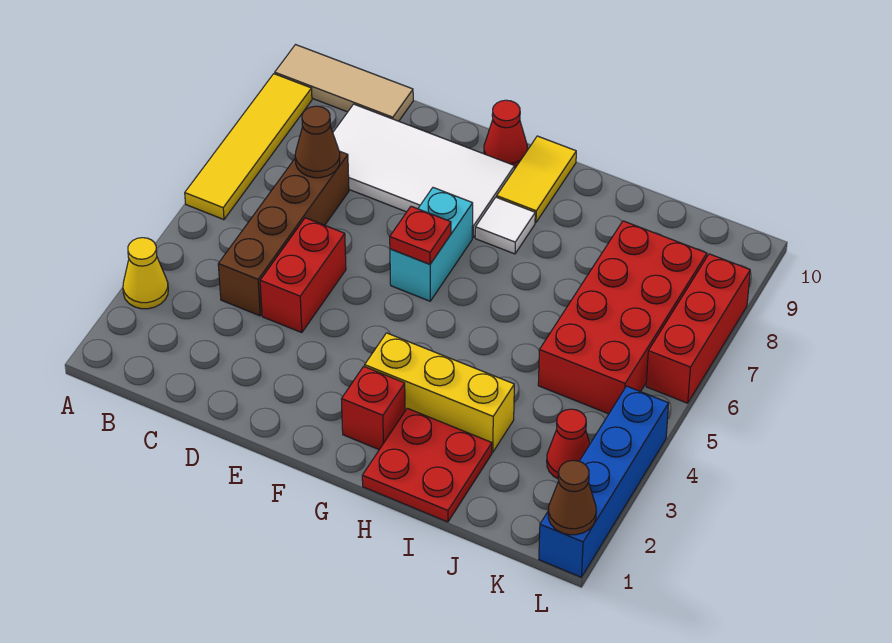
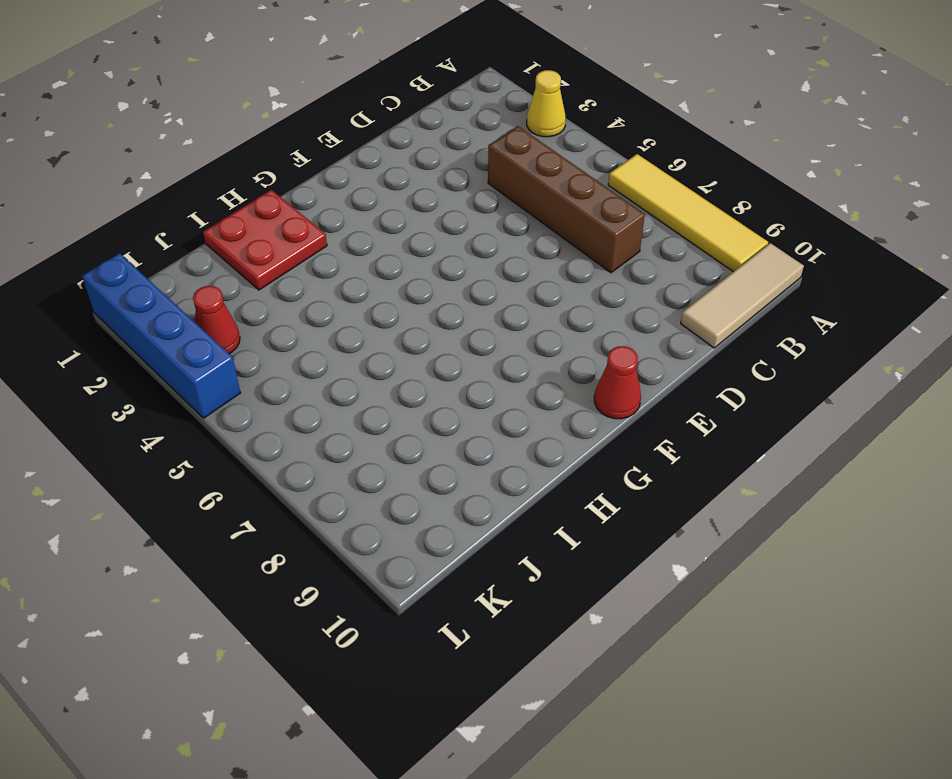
none -> white 2x4 tile [333,104,515,238]
none -> red 1x2 brick [260,218,346,333]
none -> cyan 1x2 brick [390,188,473,301]

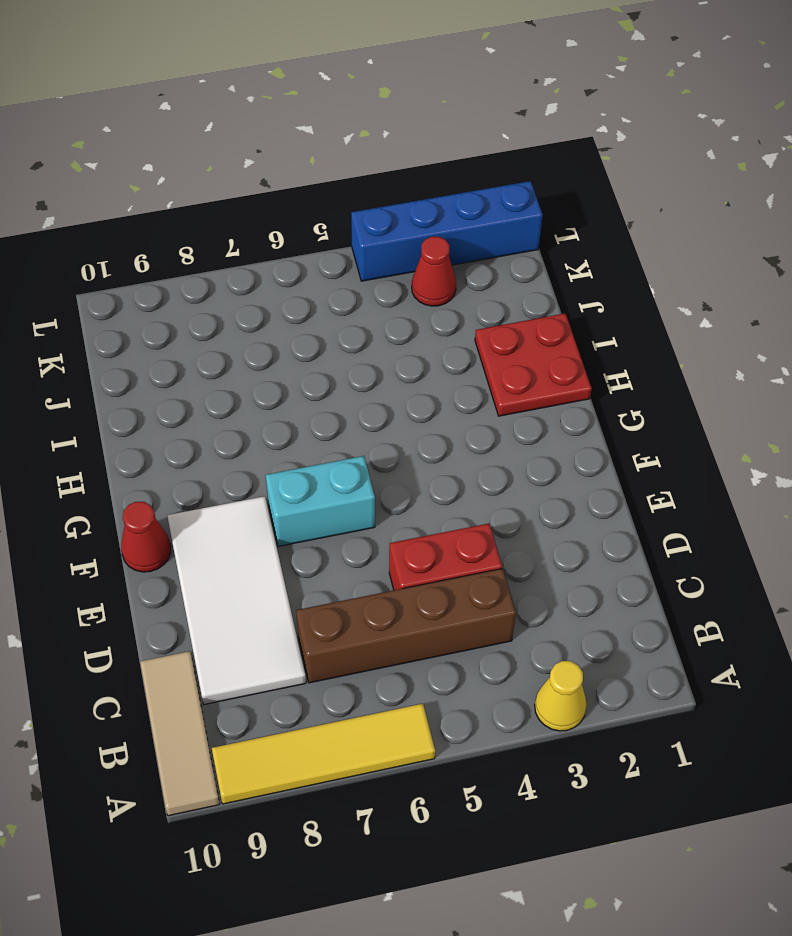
none -> red 1x1 brick [342,366,405,450]
none -> yellow 1x3 brick [365,333,514,452]
none -> white 1x1 tile [475,197,535,254]

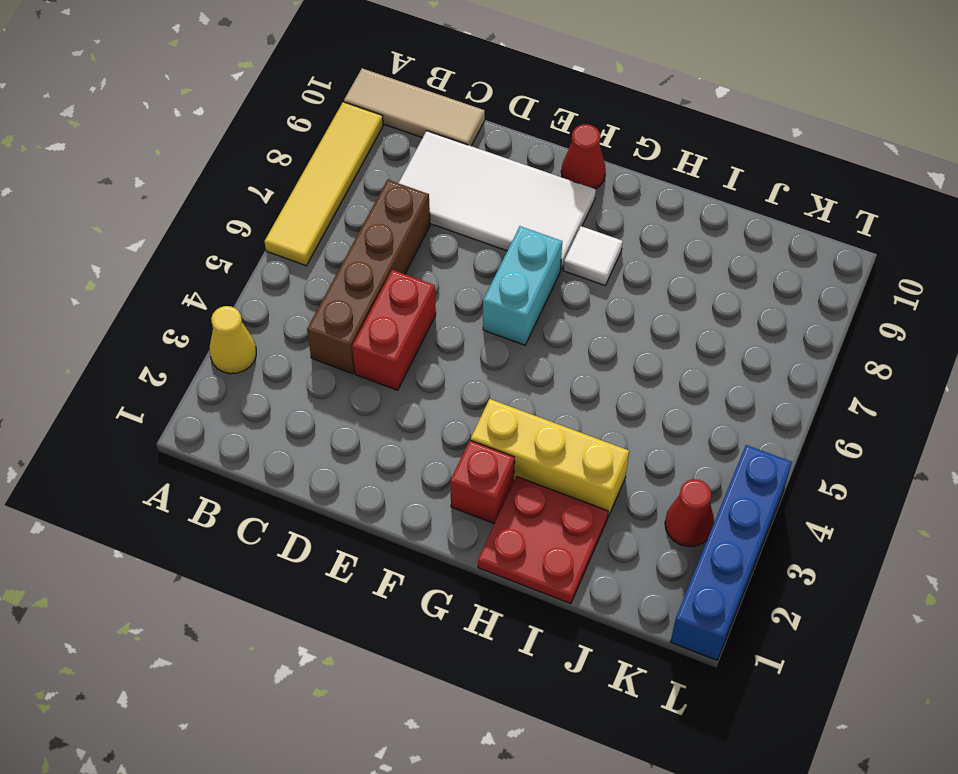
none -> yellow 1x2 tile [497,136,576,223]
none -> red 2x4 brick [538,221,707,414]
none -> red 1x3 brick [646,254,750,403]

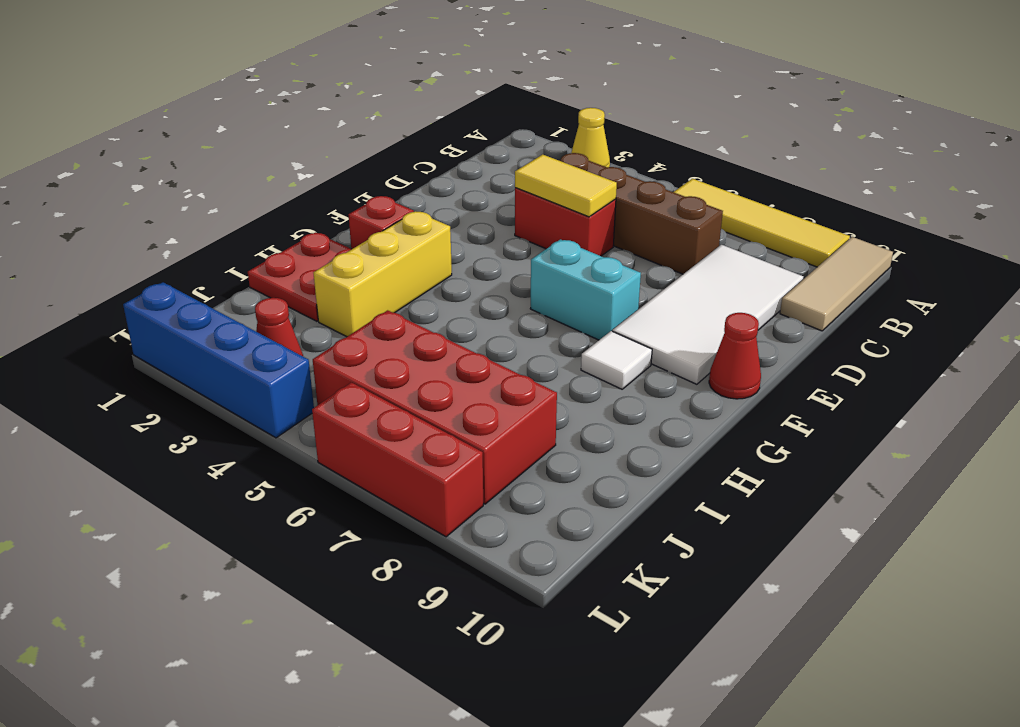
yellow 1x2 tile [515,154,617,217] -> yellow 1x2 tile moved to [497,136,576,223]
none -> brown 1x1 cone [295,106,340,178]
none -> red 1x1 plate [390,206,451,264]
none -> brown 1x1 cone [548,461,596,535]

